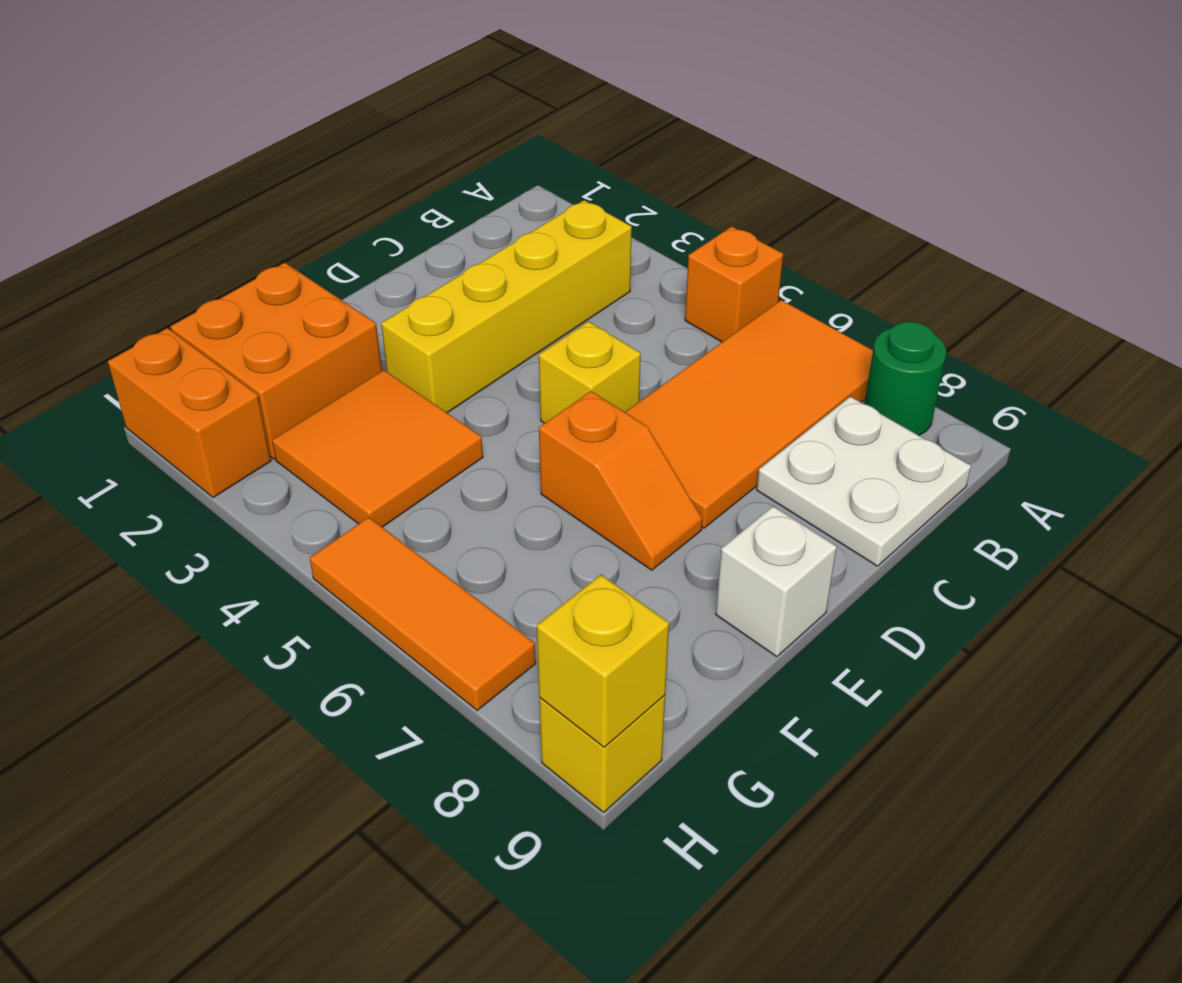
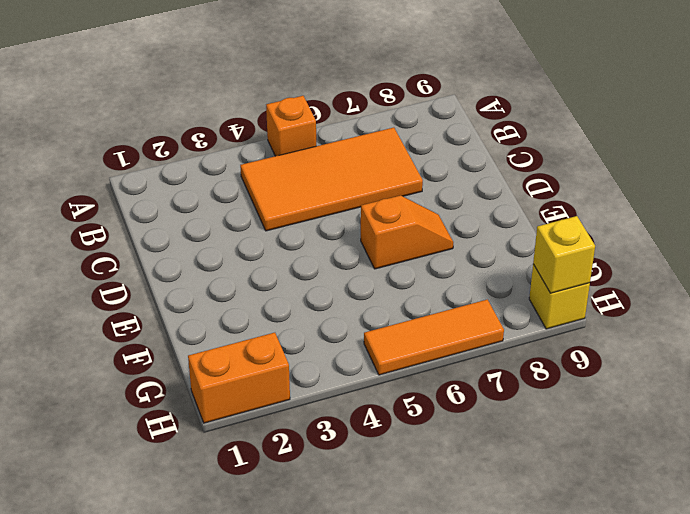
orange 2x4 tile [240,128,423,231] -> orange 2x4 tile turned to [625,300,873,528]
none -> green 1x1 round brick [864,322,947,435]
none -> yellow 1x4 brick [381,200,632,413]
none -> white 2x2 plate [757,396,971,566]

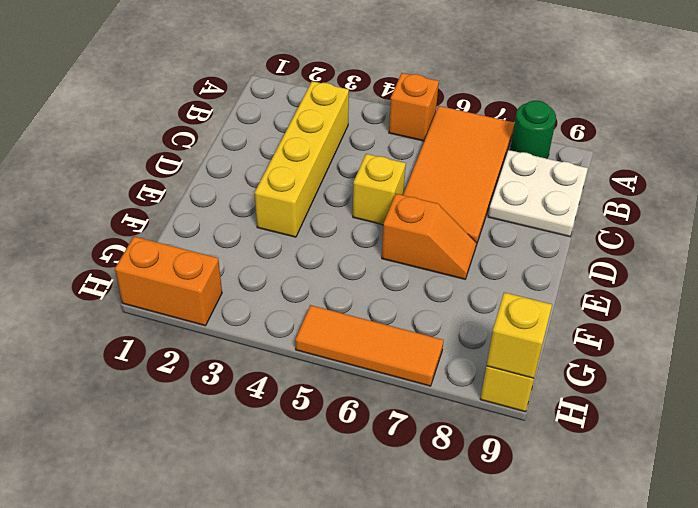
none -> white 1x1 brick [716,506,837,657]
none -> orange 2x2 brick [171,263,382,459]
none -> orange 2x2 tile [272,370,483,527]

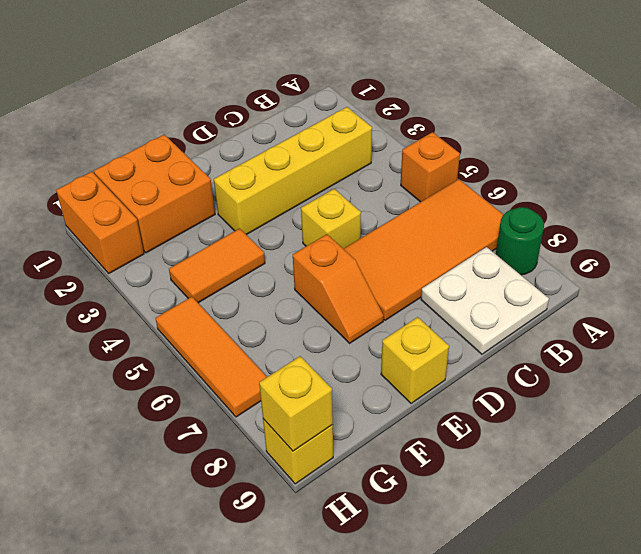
yellow 1x1 brick [381,317,449,404] -> white 1x1 brick [716,506,837,657]
orange 1x2 tile [169,228,265,303] -> orange 2x2 tile [272,370,483,527]

